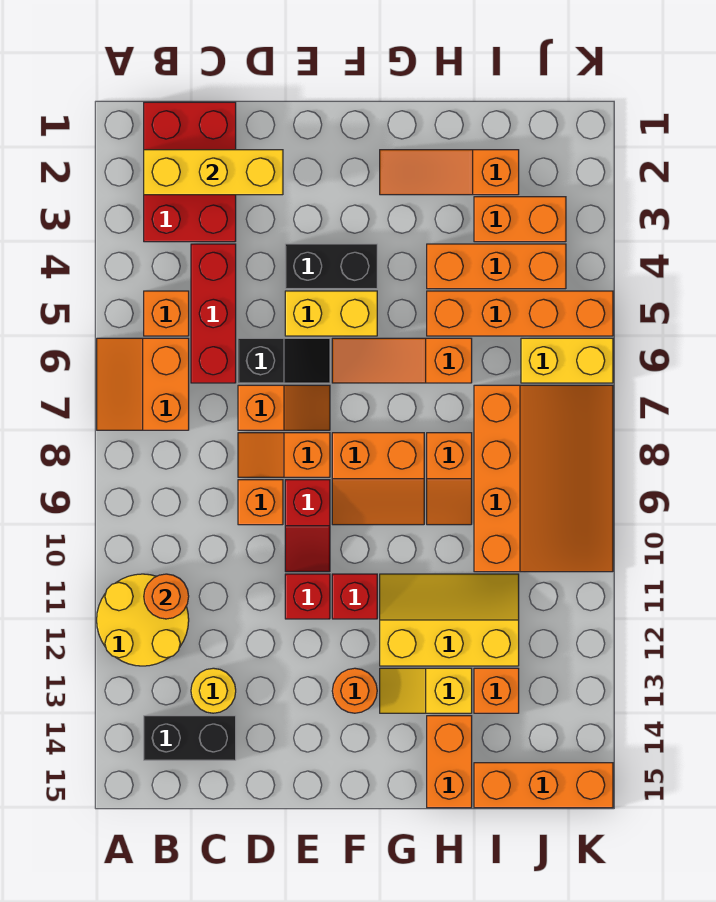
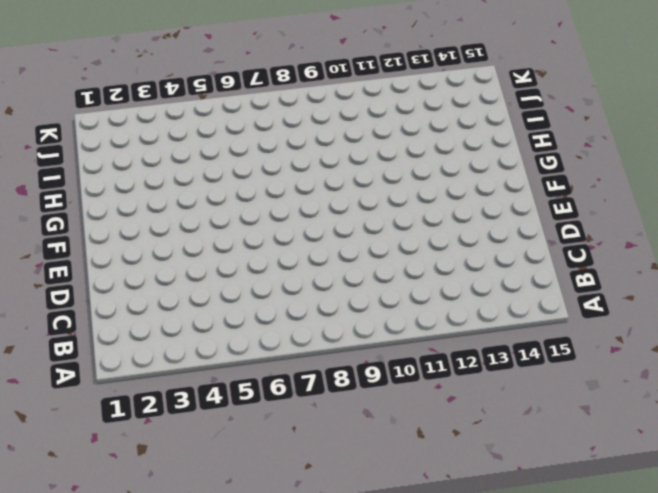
none -> orange 2x2 slope [97,338,189,430]
none -> yellow 2x2 round brick [97,574,189,666]
none -> red 2x3 brick [144,102,236,242]
none -> orange 1x1 brick [144,291,189,336]

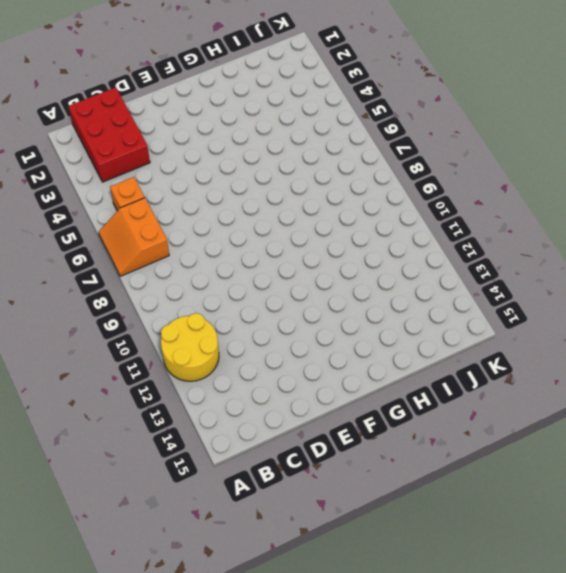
none -> black 1x2 brick [144,716,236,760]
none -> red 1x3 brick [191,244,236,383]
none -> yellow 1x1 round brick [191,668,236,713]
none -> black 1x2 slope [238,338,330,383]

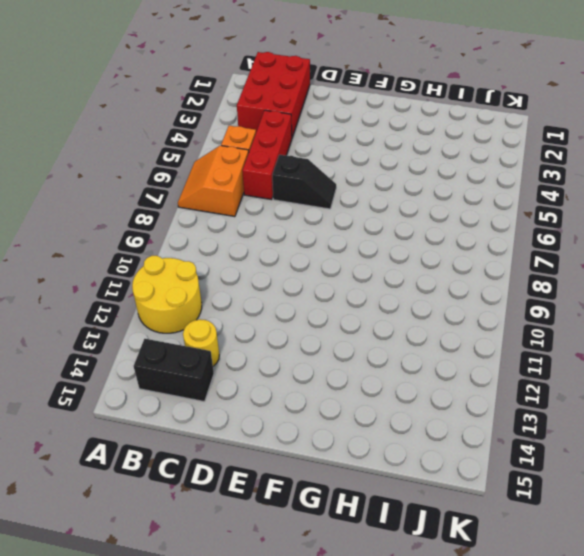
none -> orange 1x2 slope [238,385,330,430]
none -> orange 1x2 slope [238,433,330,477]
none -> orange 1x1 brick [238,480,283,525]
none -> black 1x2 brick [285,244,377,289]

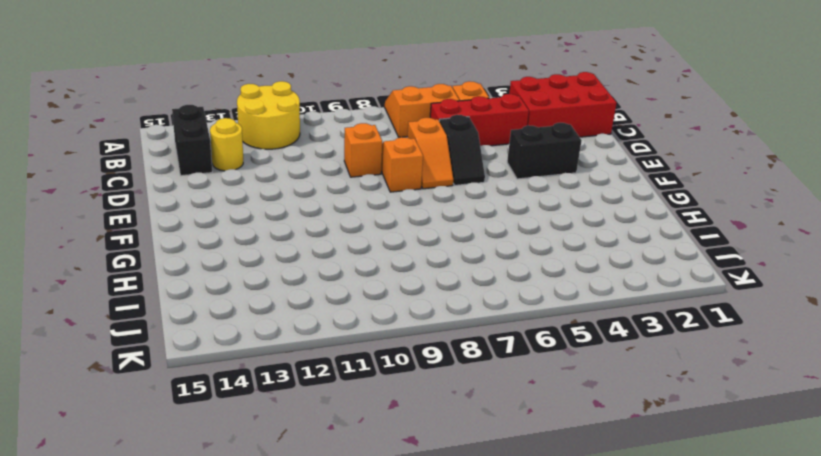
black 1x2 brick [507,123,582,179] -> black 1x2 brick turned to [285,244,377,289]
none -> yellow 1x2 brick [285,291,377,336]
none -> red 1x2 slope [285,480,330,572]
none -> red 1x1 brick [285,574,330,619]
none -> orange 1x3 slope [332,338,472,383]

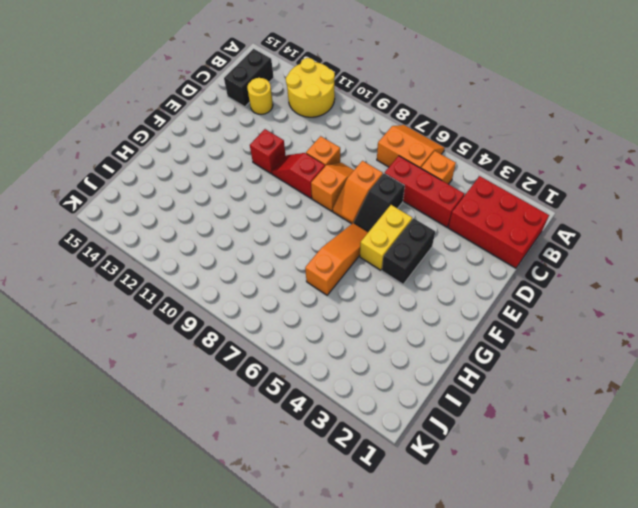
none -> orange 2x2 slope [332,433,424,525]
none -> red 1x1 brick [332,574,377,619]
none -> orange 1x1 round brick [332,668,377,713]
none -> orange 1x3 slope [380,150,519,195]

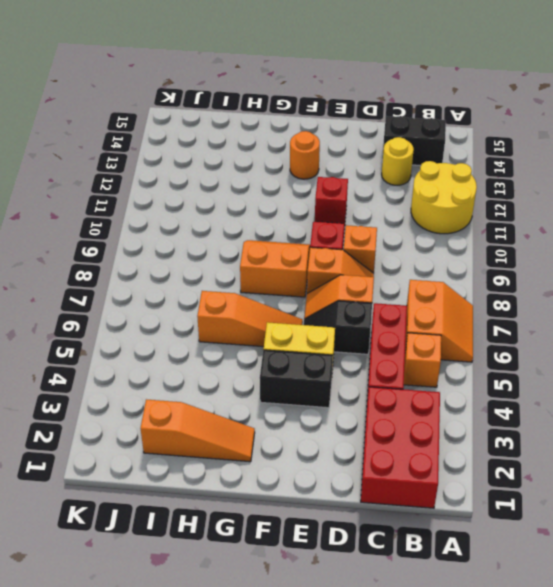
none -> red 1x1 brick [332,574,377,619]
none -> yellow 2x3 slope [380,574,519,666]
none -> yellow 1x2 slope [380,668,472,713]
none -> orange 1x3 brick [427,244,566,289]

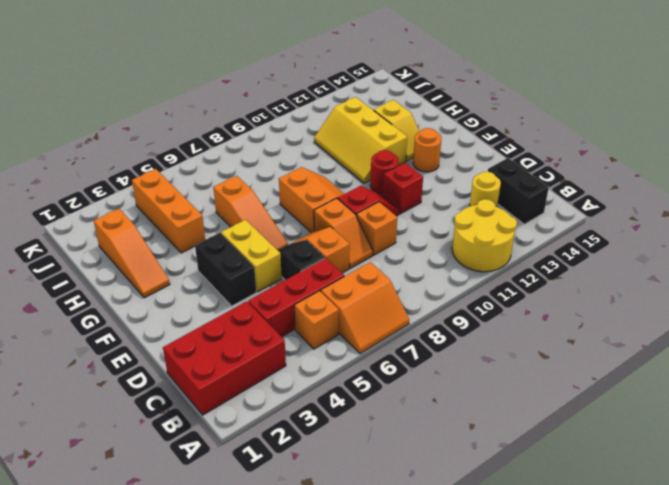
red 1x1 round brick [370,150,399,195] -> red 1x1 brick [332,574,377,619]
none -> orange 1x4 brick [427,291,613,336]
none -> orange 1x2 slope [427,433,472,525]
none -> orange 1x2 brick [427,716,472,808]
none -> orange 1x2 brick [474,197,566,242]

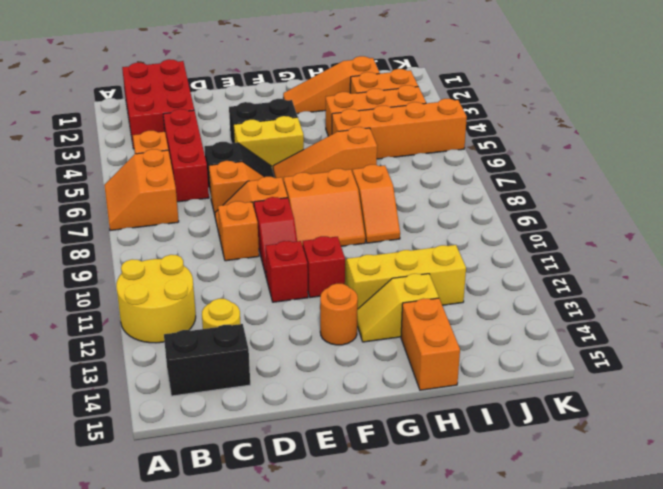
none -> orange 3x4 slope [474,385,613,572]
none -> orange 1x1 brick [474,668,519,713]
none -> orange 1x3 brick [474,763,613,808]
none -> yellow 1x2 brick [521,338,613,383]

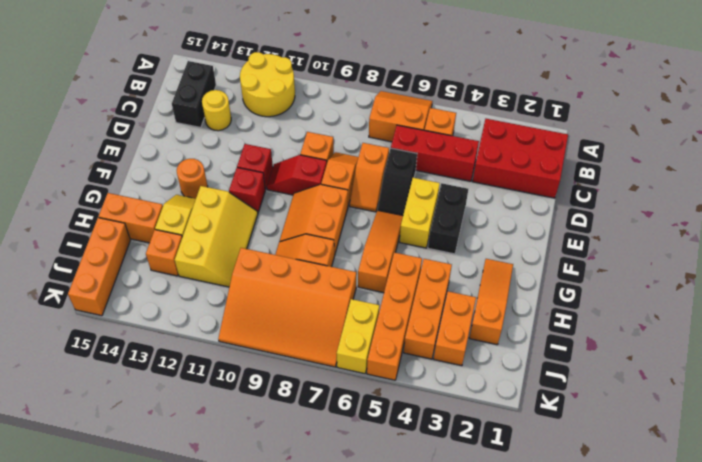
none -> yellow 1x3 brick [144,150,283,195]
none -> orange 1x1 round brick [144,574,189,619]

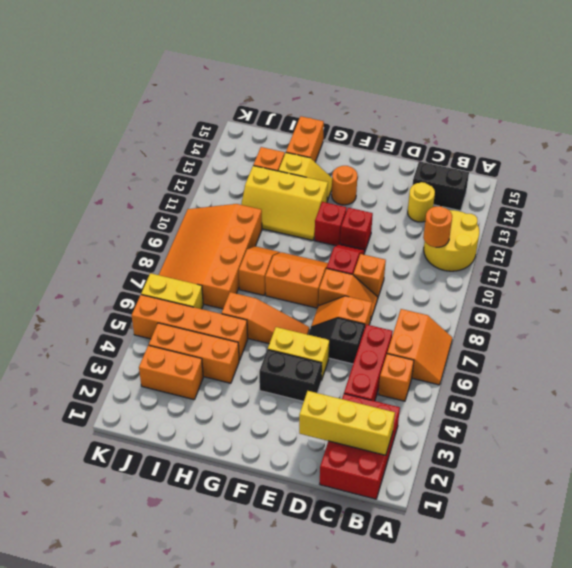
none -> orange 1x3 slope [380,150,519,195]
none -> orange 1x3 brick [474,763,613,808]

